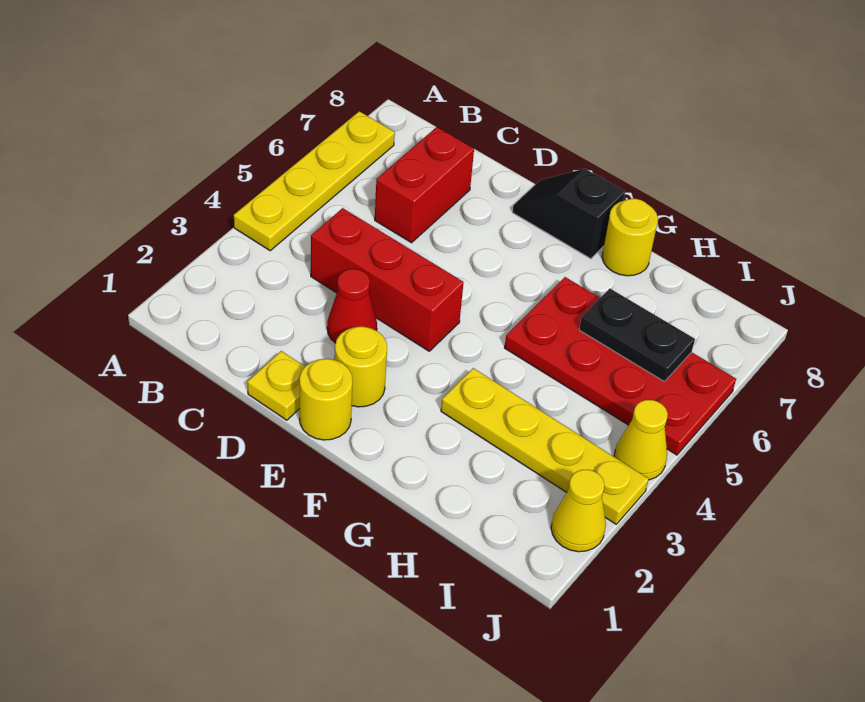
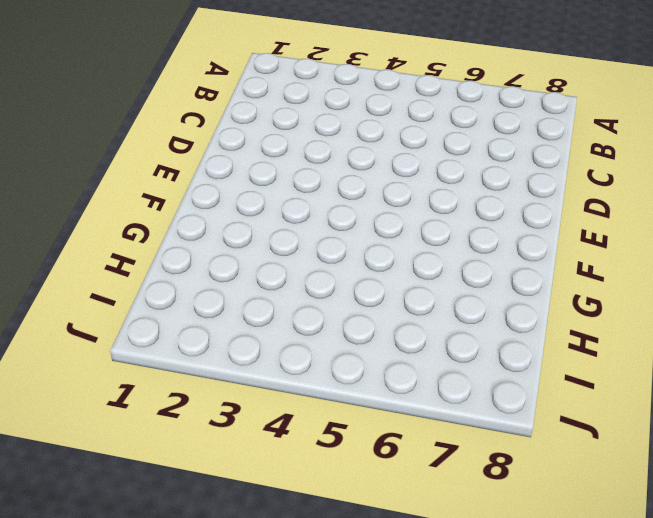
none -> yellow 1x4 plate [234,111,395,251]
none -> red 1x3 brick [311,208,464,351]
none -> red 1x2 brick [375,127,474,243]

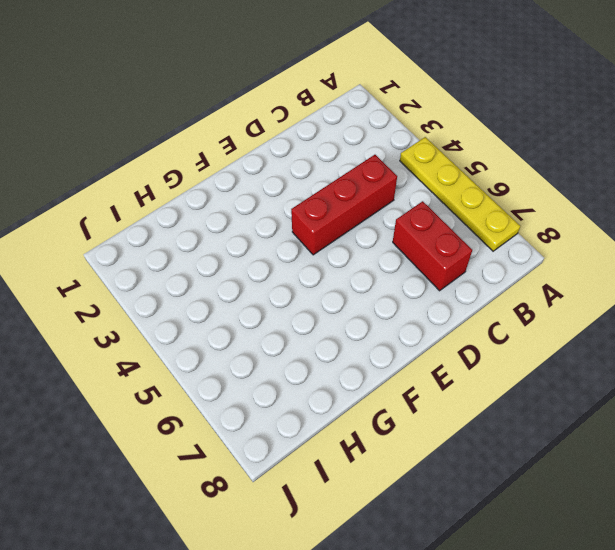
none -> yellow 1x1 plate [247,351,305,420]
none -> red 1x1 cone [327,269,377,343]
none -> yellow 1x1 round brick [300,359,352,440]

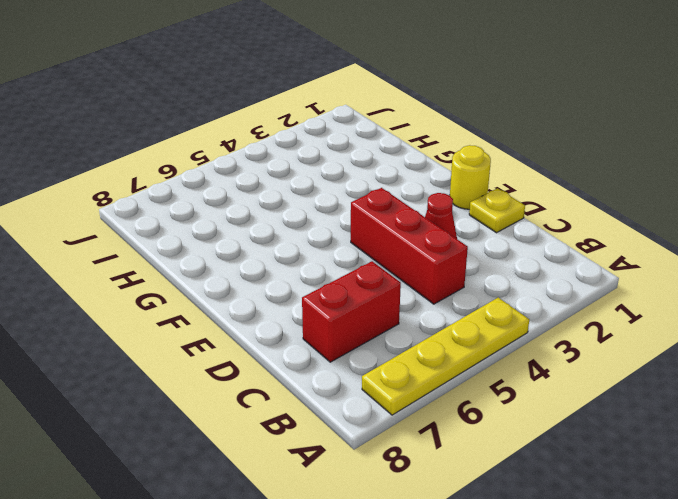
none -> yellow 1x1 round brick [335,327,387,407]
none -> black 1x2 slope [512,169,625,259]
none -> yellow 1x4 plate [441,368,649,524]

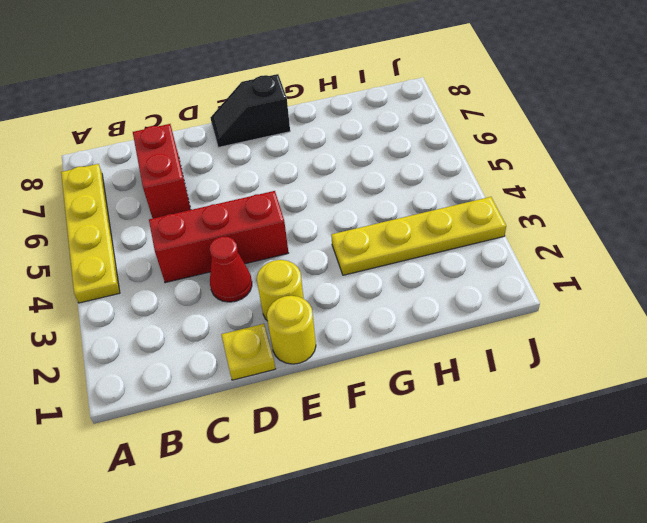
none -> red 2x4 plate [505,277,736,455]
none -> yellow 1x1 round brick [602,199,658,276]
none -> yellow 1x1 cone [551,470,606,552]

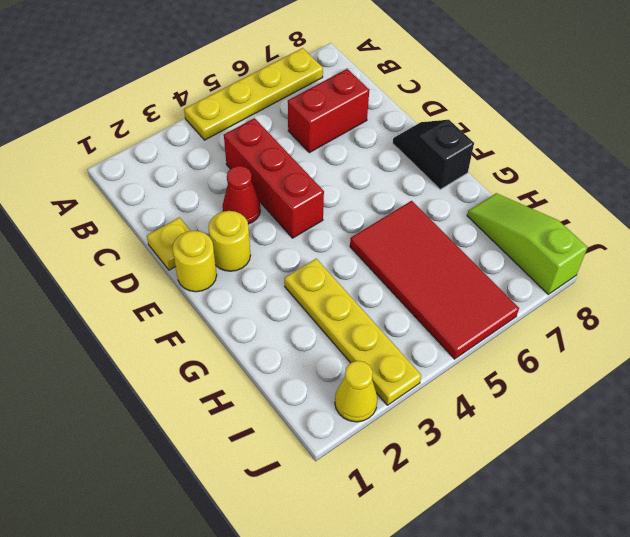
red 2x4 tile [350,201,519,359] -> red 2x4 plate [505,277,736,455]
lime 1x3 slope [467,193,588,294] -> none
none -> yellow 1x1 round brick [602,199,658,276]
none -> yellow 1x1 cone [614,400,668,480]
none -> black 1x2 plate [579,288,695,382]

